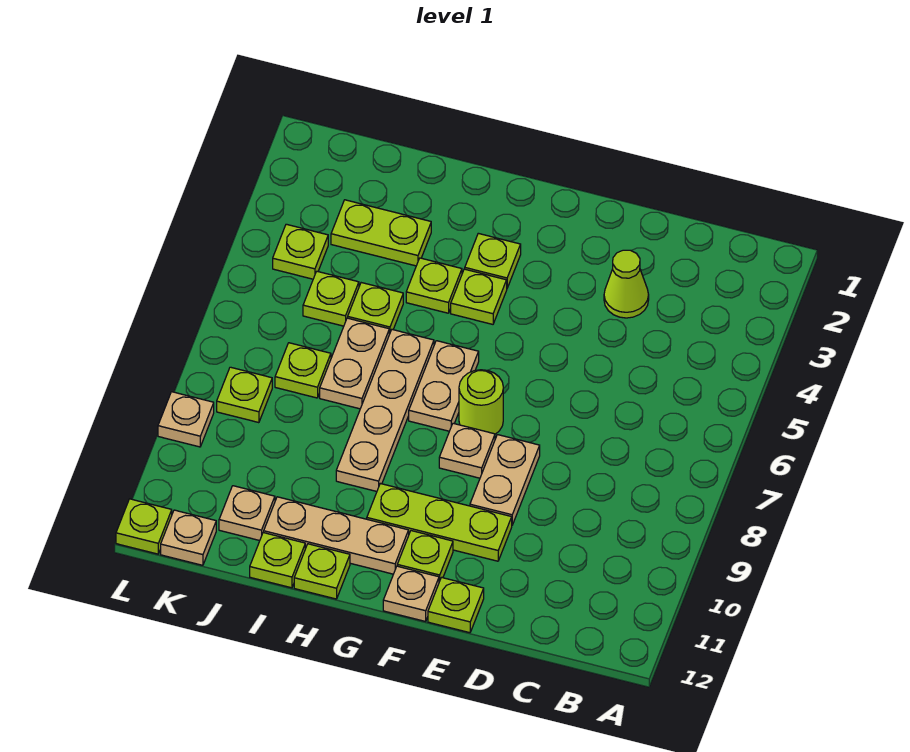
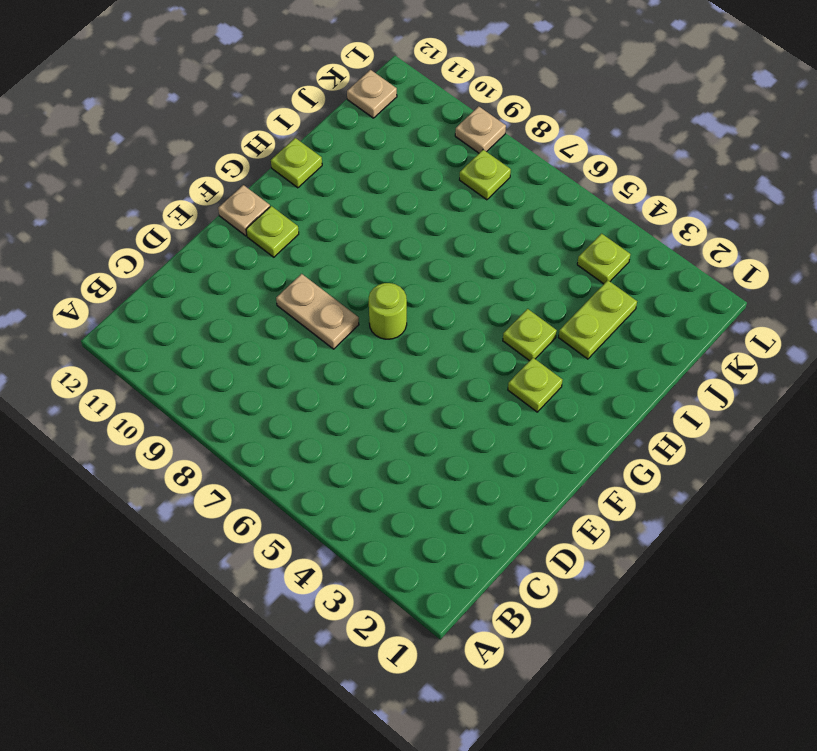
none -> lime 1x1 cone [604,250,649,318]
none -> lime 1x3 plate [367,484,512,561]
none -> lime 1x1 plate [428,577,484,633]

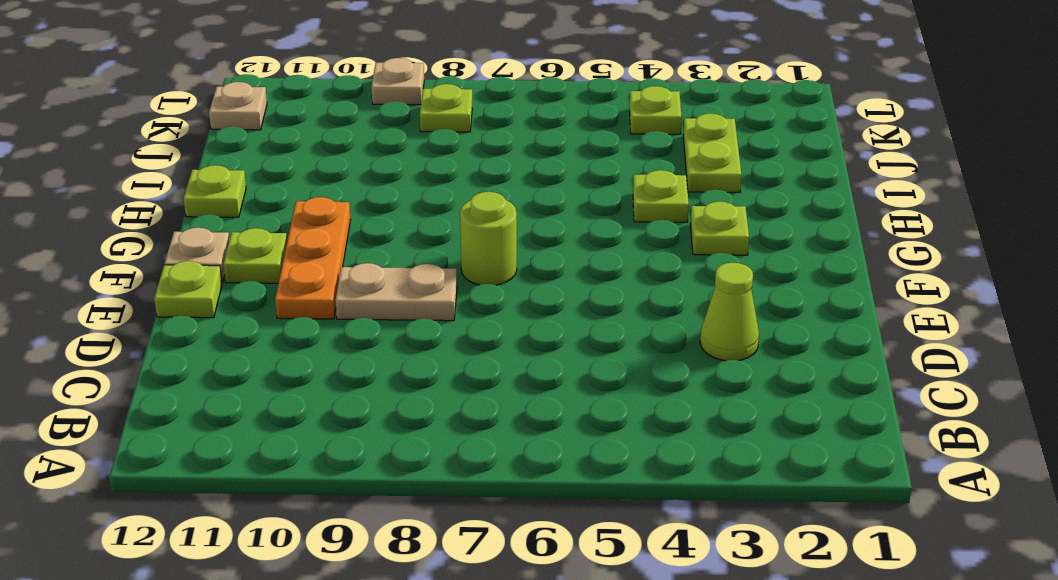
orange 1x3 plate [275,197,350,319] -> lime 1x3 plate [367,484,512,561]
none -> tan 1x1 plate [439,423,495,478]
none -> lime 1x1 plate [451,269,507,324]
none -> tan 1x2 plate [409,341,479,431]

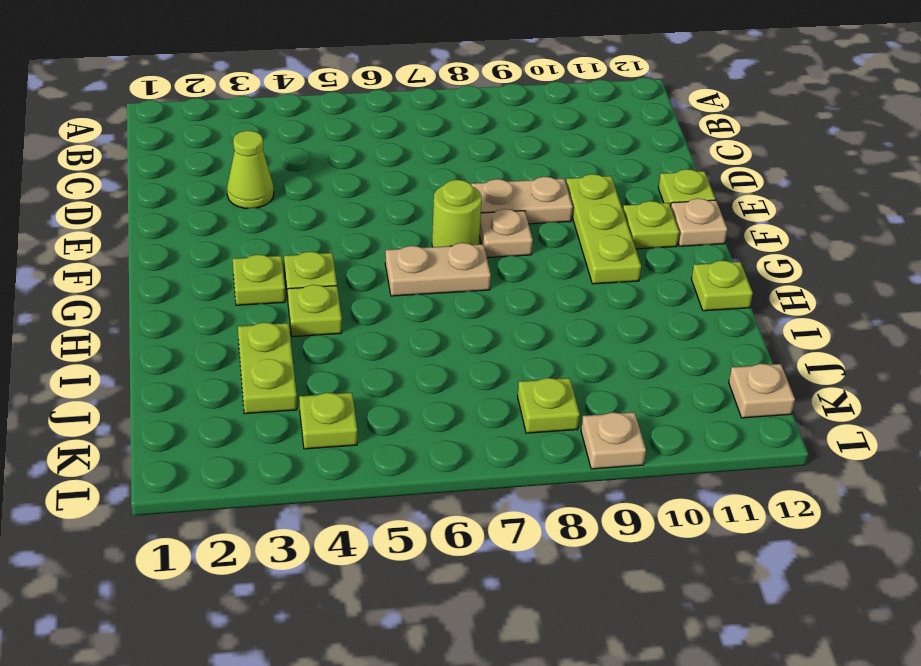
none -> tan 1x3 plate [264,497,409,574]
none -> tan 1x4 plate [336,330,434,491]
none -> lime 1x1 plate [348,283,403,334]

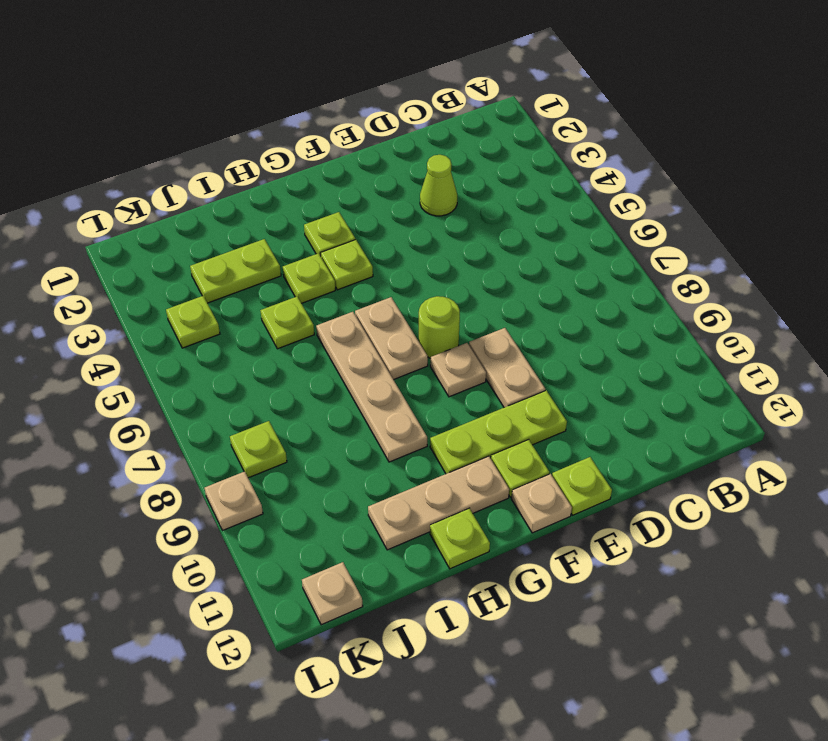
none -> tan 1x2 plate [320,318,389,409]
none -> lime 1x1 plate [250,532,305,588]
none -> lime 1x1 plate [303,271,359,326]

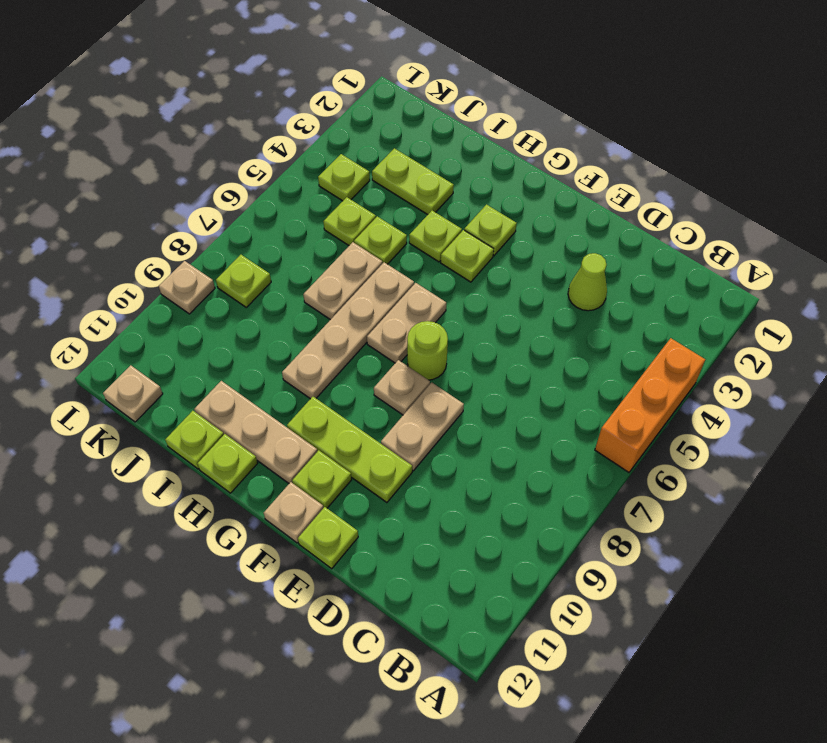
orange 1x3 brick [595,338,705,472] -> none
none -> lime 1x1 plate [275,343,331,398]
none -> tan 1x1 plate [219,486,275,541]
none -> lime 1x1 plate [116,499,172,554]

